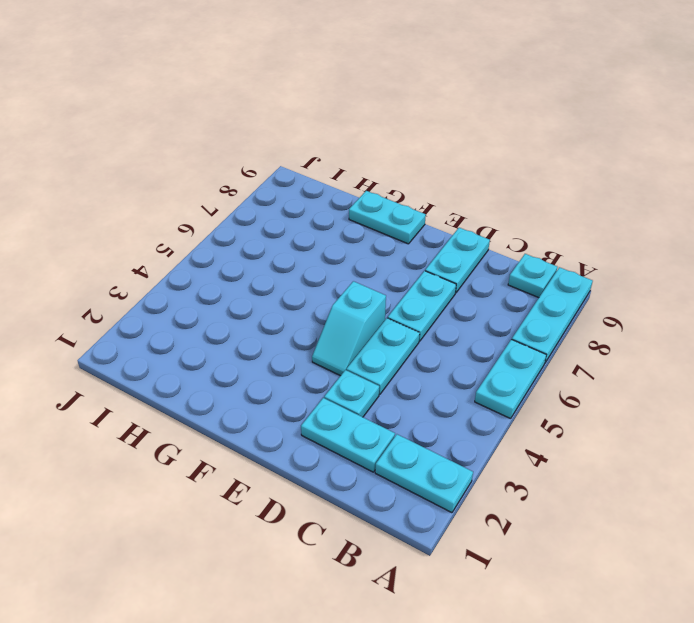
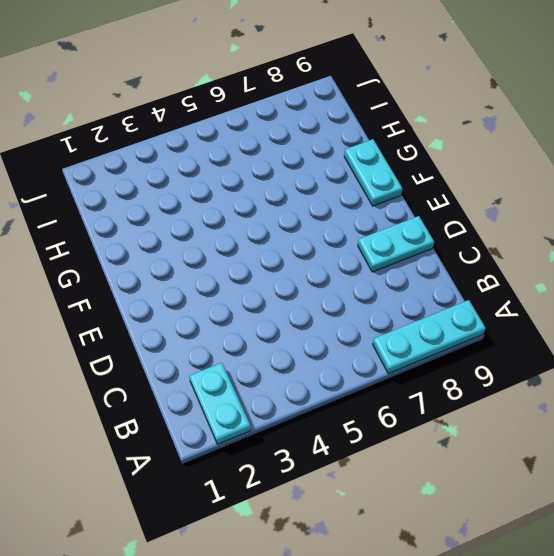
none -> cyan 1x2 plate [475,339,546,419]
none -> cyan 1x1 plate [508,254,557,298]

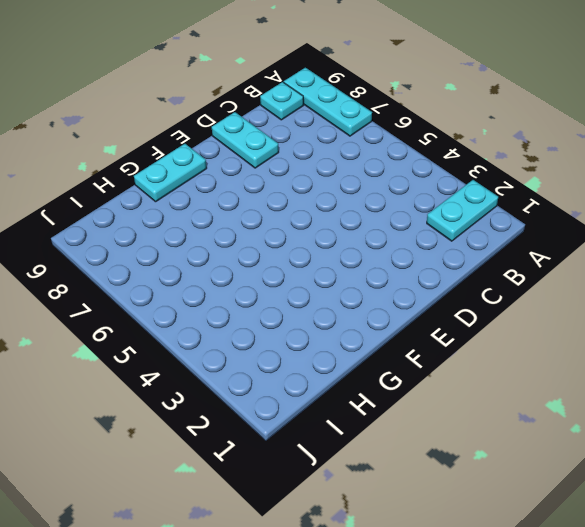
none -> cyan 1x2 plate [475,339,546,419]
none -> cyan 1x2 plate [301,398,395,472]

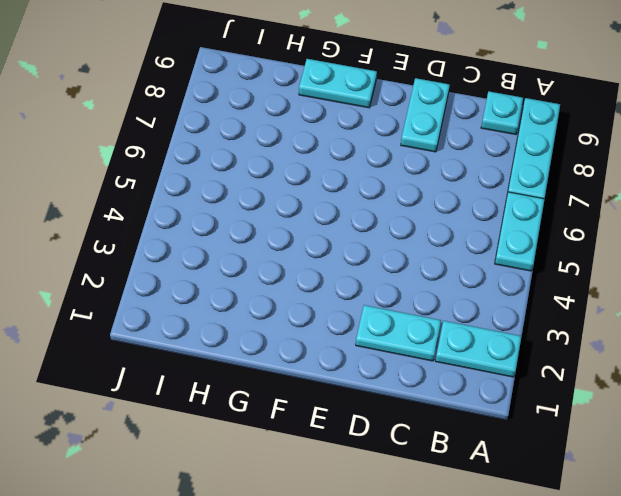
none -> cyan 1x1 plate [324,370,379,417]
none -> cyan 1x2 plate [346,318,420,394]

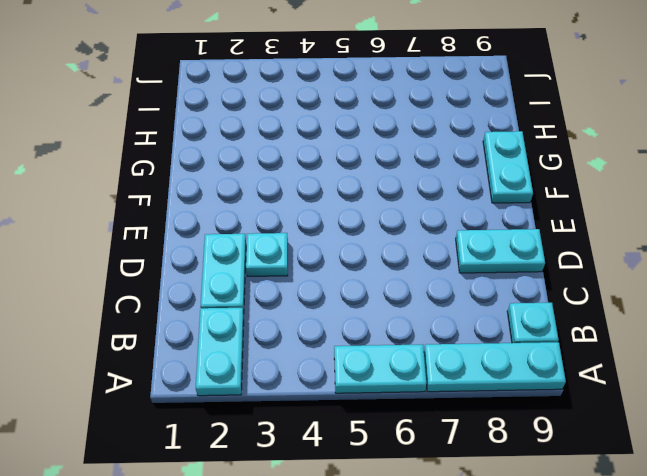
none -> cyan 1x2 plate [346,318,420,394]
none -> cyan 1x2 plate [388,271,456,341]

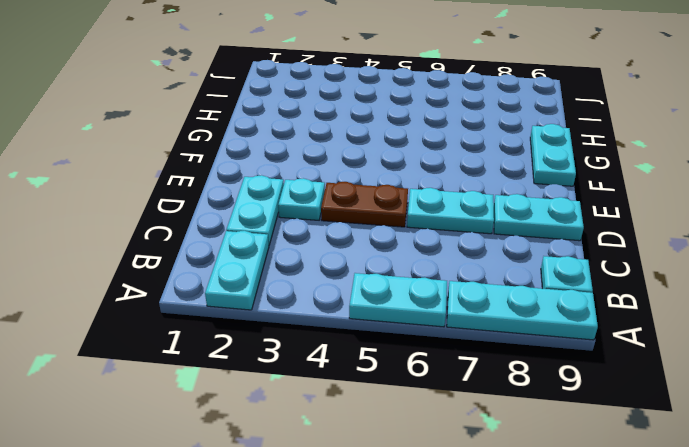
brown 1x2 plate [321,182,408,227] -> cyan 1x2 plate [346,318,420,394]
none -> cyan 1x2 slope [312,281,386,376]

